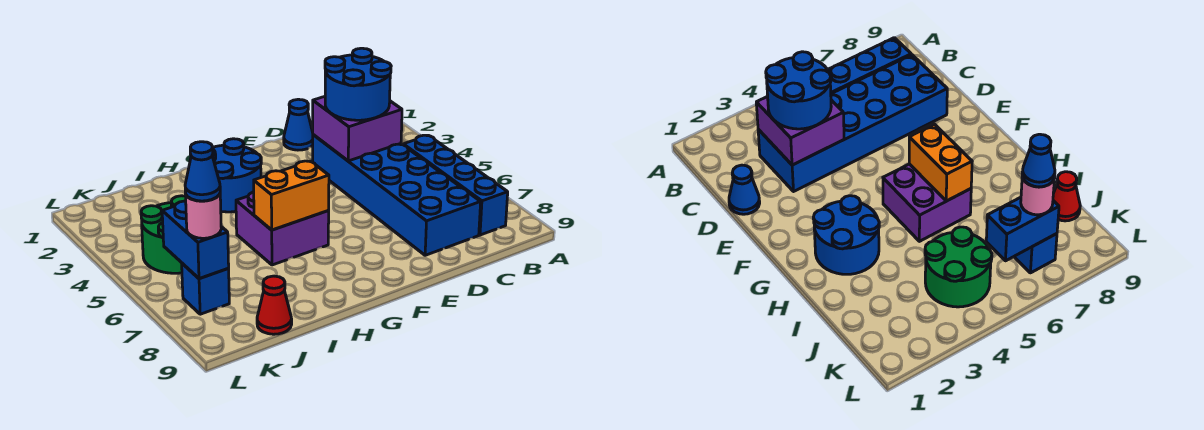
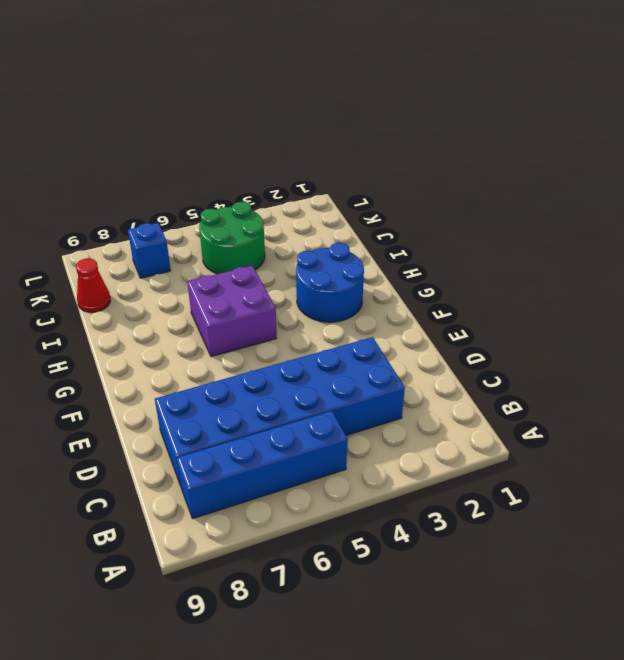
none -> blue 1x1 cone [284,99,313,150]
none -> purple 2x2 brick [313,97,402,161]
none -> orange 1x2 brick [254,161,329,230]

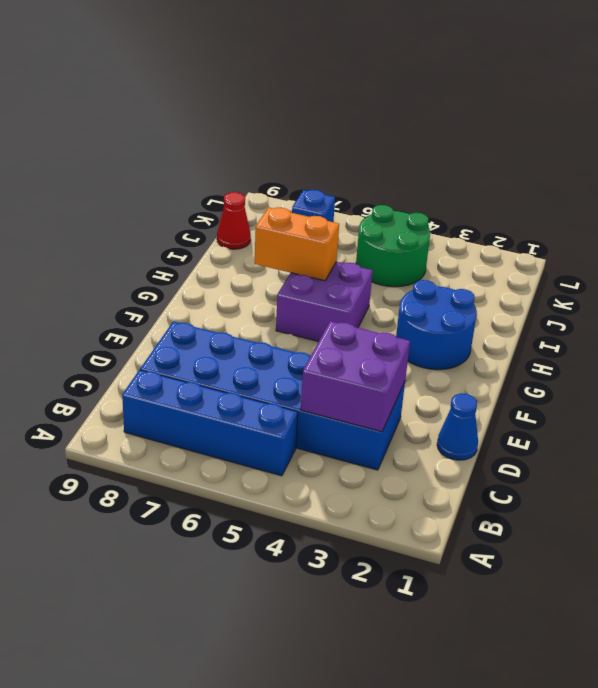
orange 1x2 brick [255,207,339,281] -> orange 1x2 brick turned to [254,161,329,230]
none -> blue 1x2 brick [162,201,229,278]
none -> blue 2x2 round brick [325,48,391,120]
none -> pink 1x1 round brick [185,193,221,238]

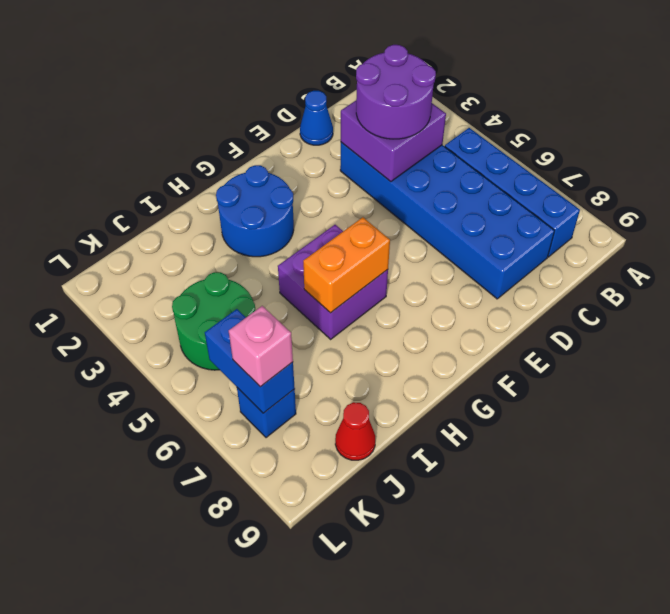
purple 2x2 round brick [356,45,436,139] -> blue 2x2 round brick [325,48,391,120]
pink 1x1 brick [229,306,293,387] -> pink 1x1 round brick [185,193,221,238]
none -> blue 1x1 cone [185,142,220,201]

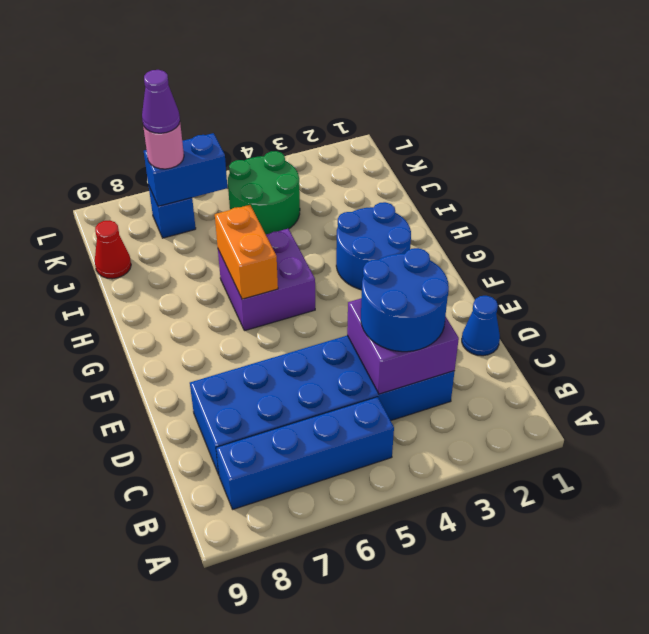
purple 1x1 cone [142,70,180,133] -> blue 1x1 cone [185,142,220,201]

